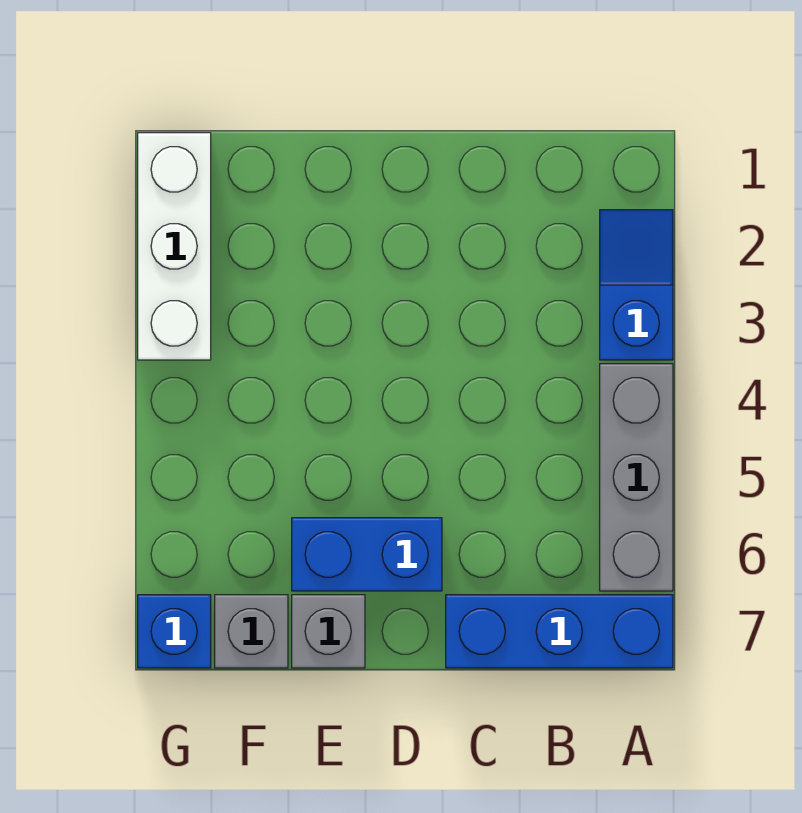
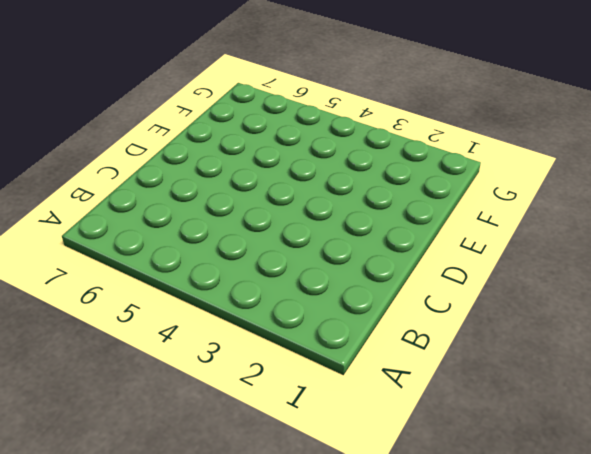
none -> blue 1x2 slope [600,210,673,360]
none -> grey 1x3 brick [600,364,673,591]

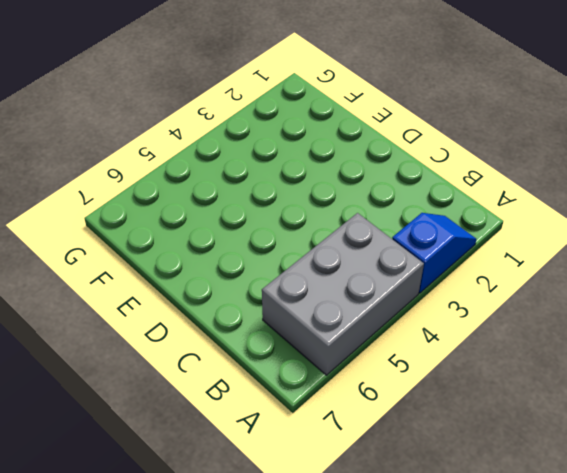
grey 2x3 brick [262,213,424,375] -> grey 1x3 brick [600,364,673,591]
none -> blue 1x3 brick [446,595,673,668]
none -> blue 1x2 brick [292,518,442,591]

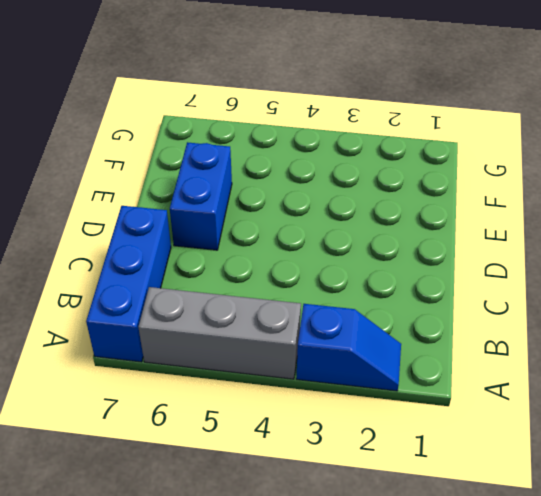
none -> grey 1x1 brick [292,595,365,668]
none -> grey 1x1 brick [215,595,288,668]

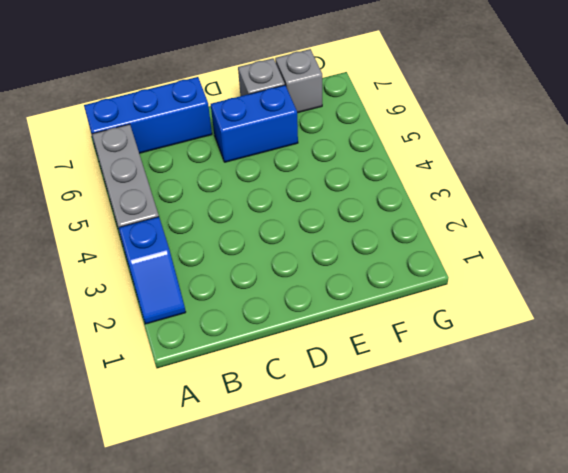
none -> white 1x3 brick [138,133,211,360]
none -> blue 1x1 brick [138,595,211,668]

